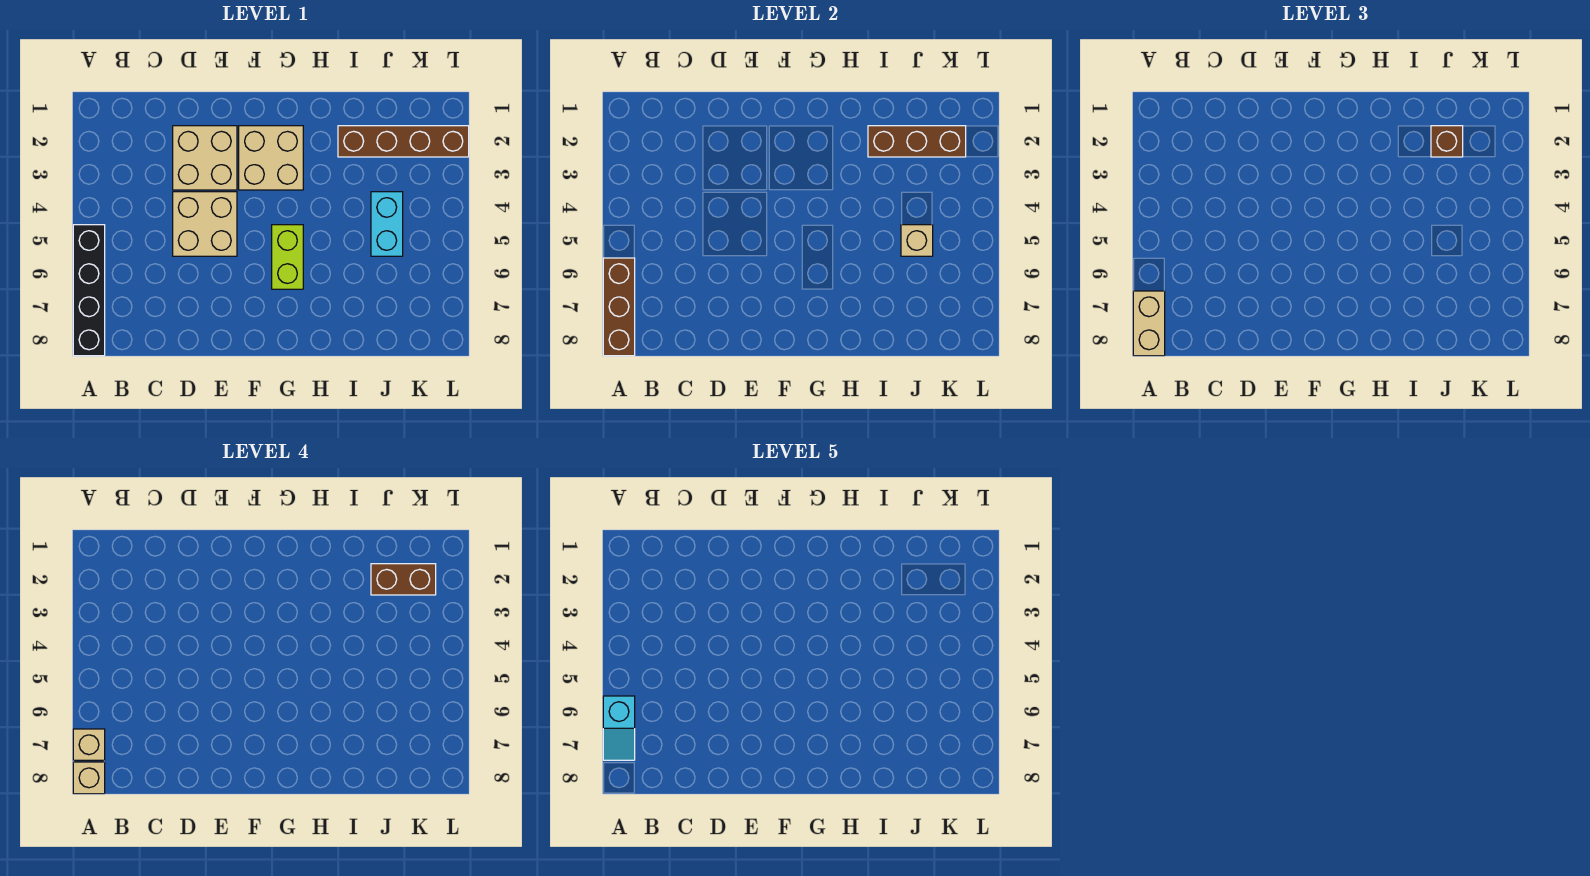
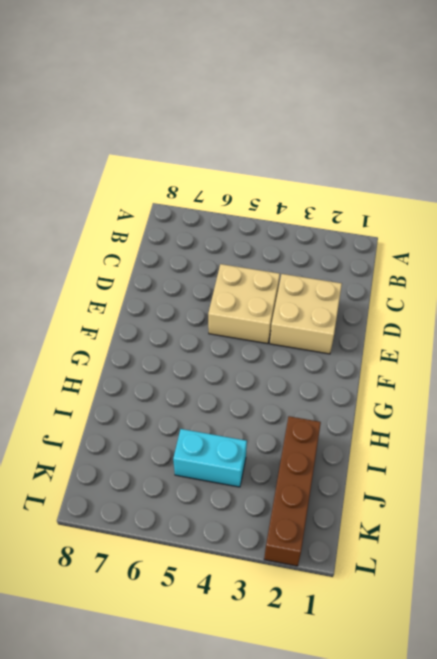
none -> black 1x4 brick [73,225,105,356]
none -> tan 2x2 brick [239,126,303,190]
none -> lime 1x2 brick [272,225,303,289]

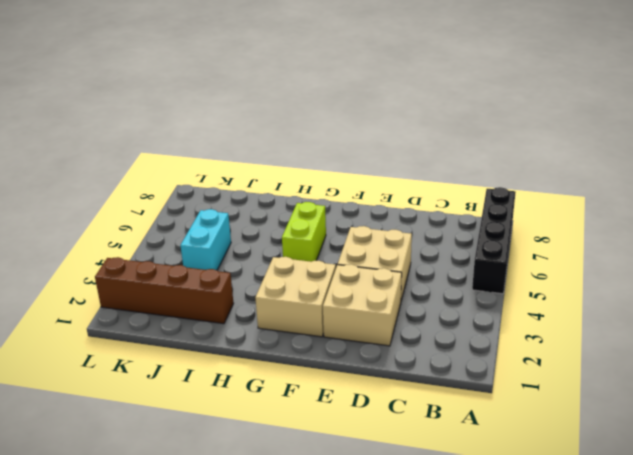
none -> brown 1x3 brick [603,258,635,356]
none -> brown 1x3 brick [868,126,966,157]
none -> tan 1x1 brick [901,225,933,256]

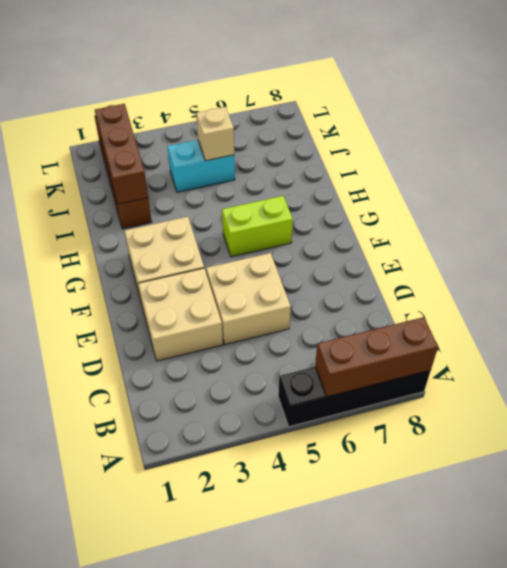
none -> tan 1x2 brick [1133,291,1165,356]
none -> brown 1x1 brick [1431,126,1463,157]
none -> tan 1x1 brick [73,729,105,760]

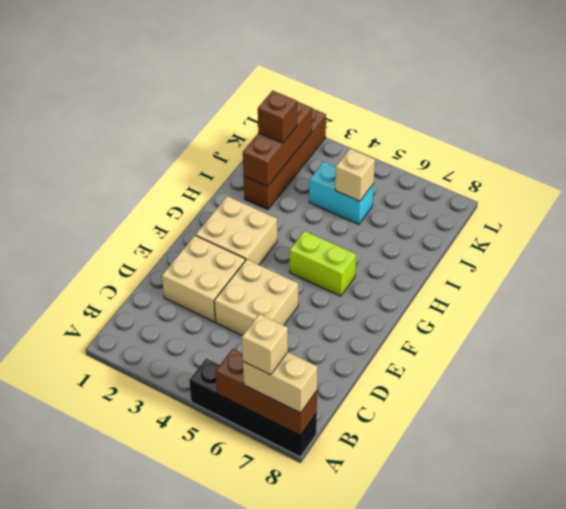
none -> tan 1x1 brick [73,762,105,794]
none -> brown 1x2 brick [371,564,436,595]
none -> cyan 1x2 slope [603,696,635,760]

